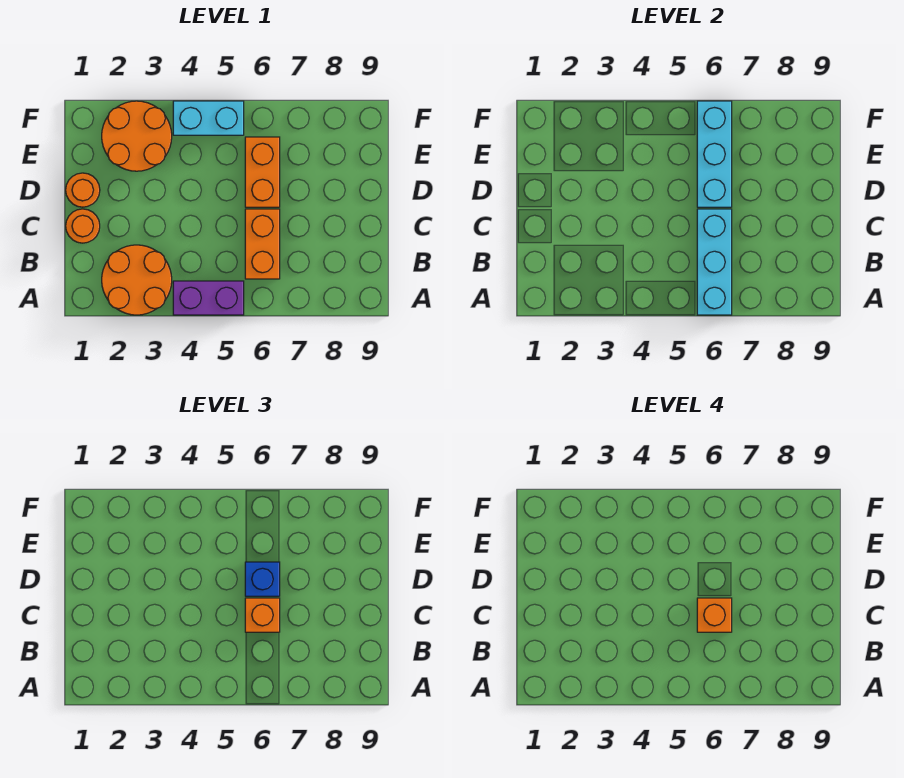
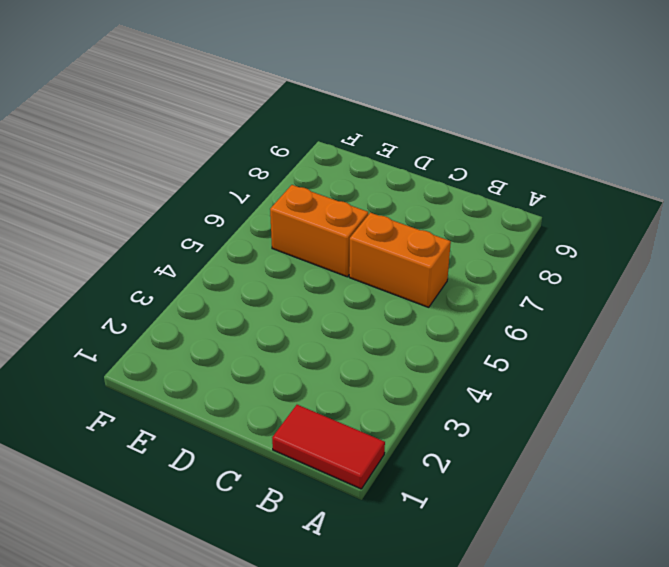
red 1x2 tile [272,405,385,489] -> none
none -> orange 2x2 round brick [102,245,172,315]
none -> purple 1x2 brick [173,281,244,315]
none -> orange 1x1 round brick [66,209,100,243]

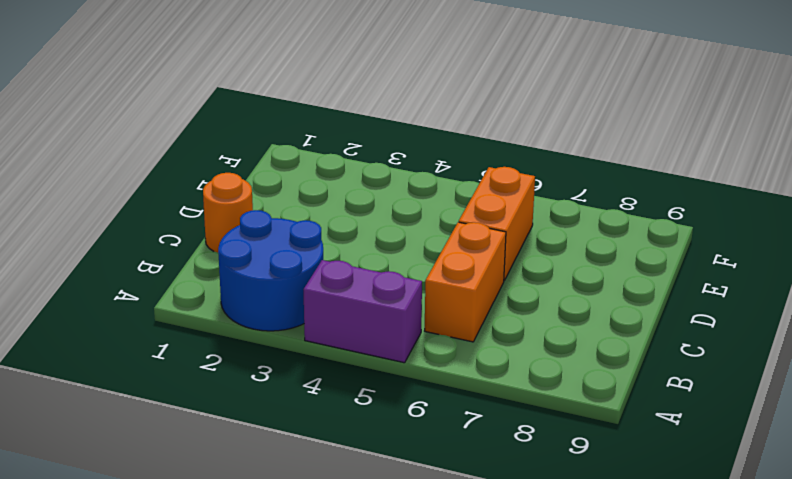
blue 2x2 round brick [218,210,323,331] -> orange 2x2 round brick [102,245,172,315]
none -> orange 1x1 round brick [66,173,100,207]
none -> orange 2x2 round brick [102,101,172,171]
none -> cyan 1x2 brick [173,101,244,135]

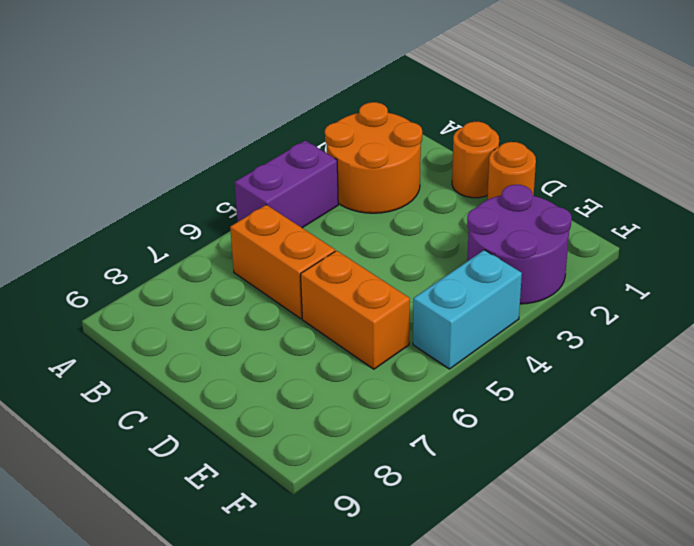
purple 2x2 round brick [467,185,572,304] -> orange 2x2 round brick [102,101,172,171]
none -> cyan 1x3 brick [697,209,732,315]
none -> cyan 1x3 brick [697,101,732,207]
none -> orange 1x1 brick [245,598,280,632]

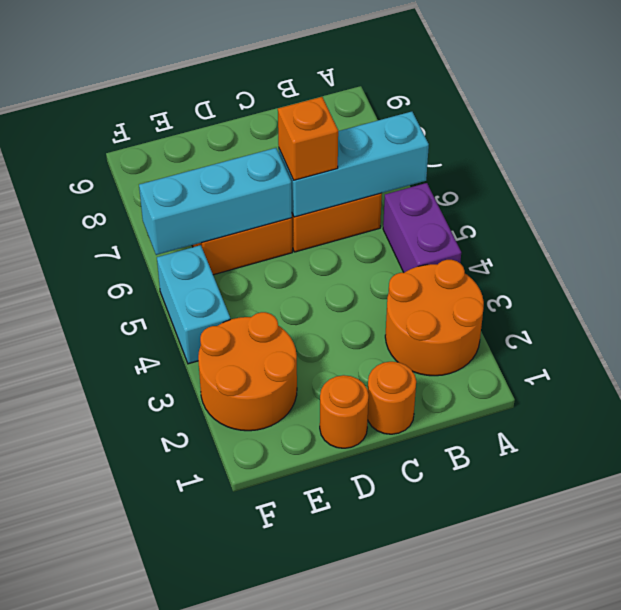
none -> blue 1x1 brick [245,562,280,596]
none -> orange 1x1 brick [697,598,732,632]

